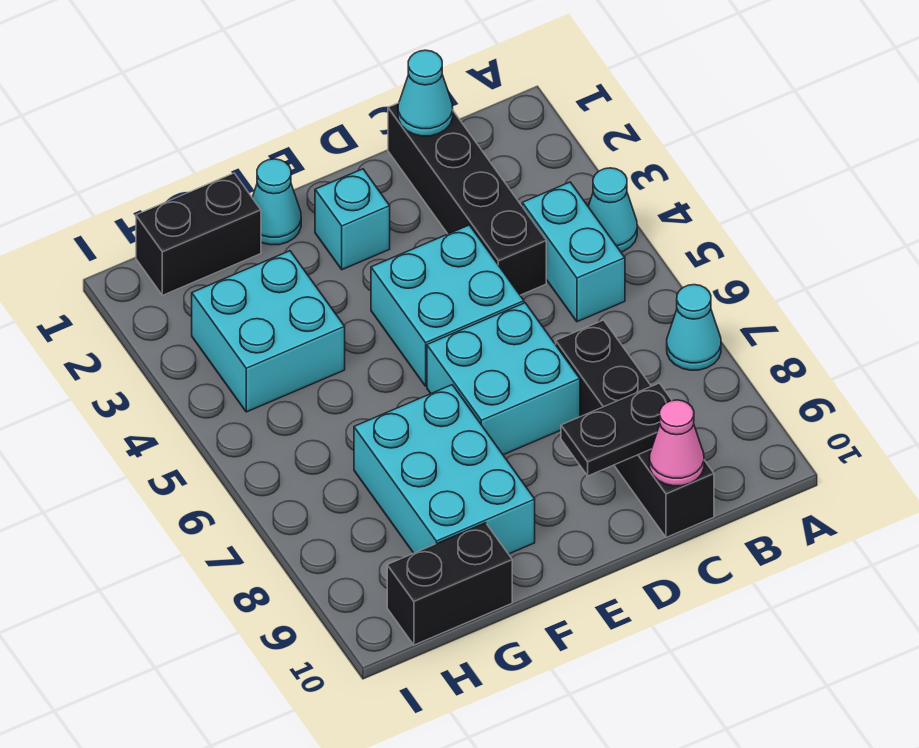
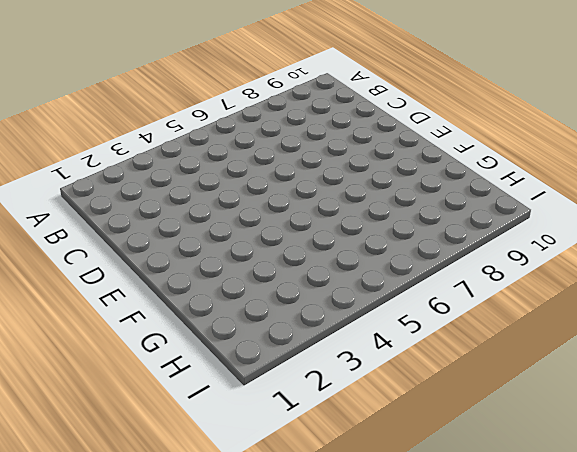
none -> cyan 1x1 cone [588,168,637,252]
none -> cyan 1x1 cone [667,285,721,370]
none -> cyan 1x2 brick [522,182,625,322]

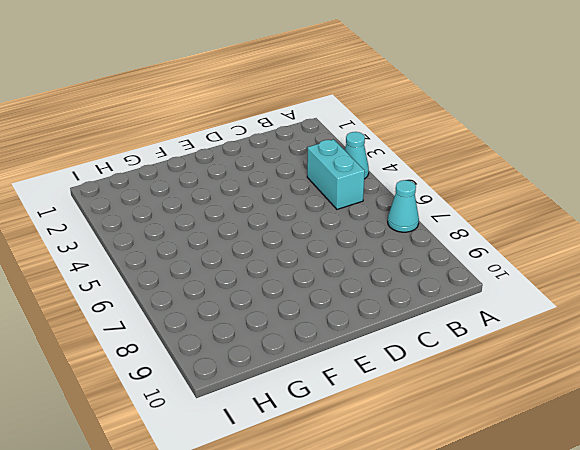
none -> black 1x4 brick [388,103,546,295]
none -> black 1x4 brick [556,320,714,538]
none -> cyan 2x2 brick [371,225,524,386]

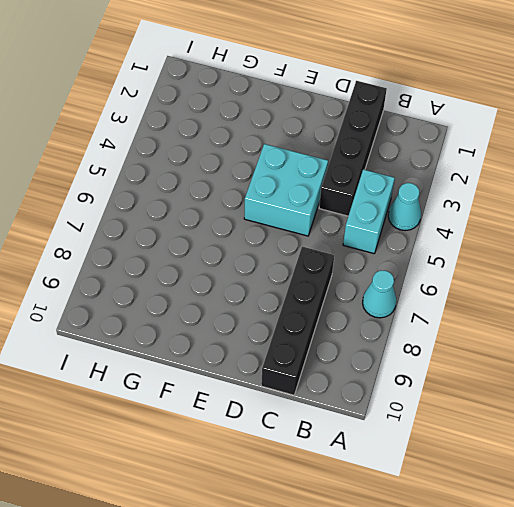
none -> cyan 2x2 brick [427,303,580,455]
none -> cyan 1x1 brick [315,169,390,270]
none -> cyan 1x1 cone [252,159,301,245]

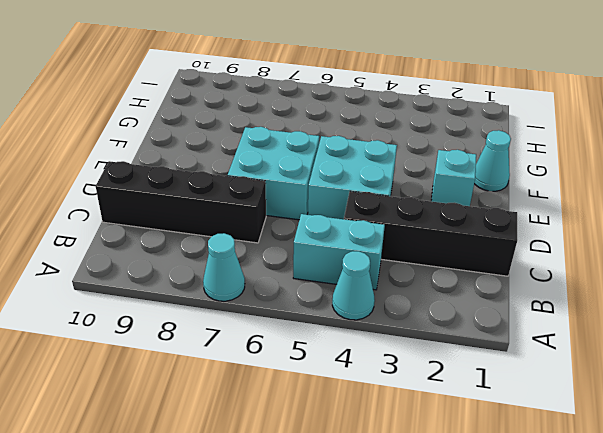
none -> cyan 2x3 brick [354,385,535,554]
none -> black 1x2 brick [136,173,261,295]
none -> cyan 2x2 brick [192,251,345,412]

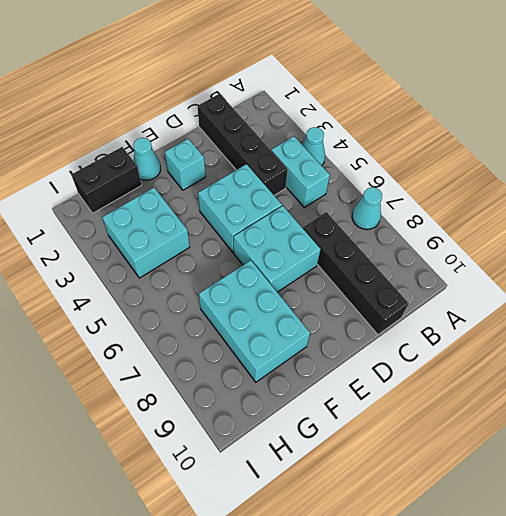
none -> black 1x2 brick [387,523,512,645]
none -> cyan 1x1 cone [398,50,453,136]
none -> black 1x2 plate [561,383,672,476]

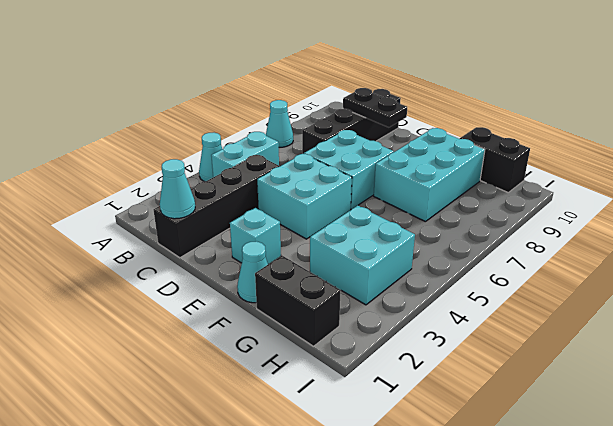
none -> pink 1x1 cone [650,400,704,486]

